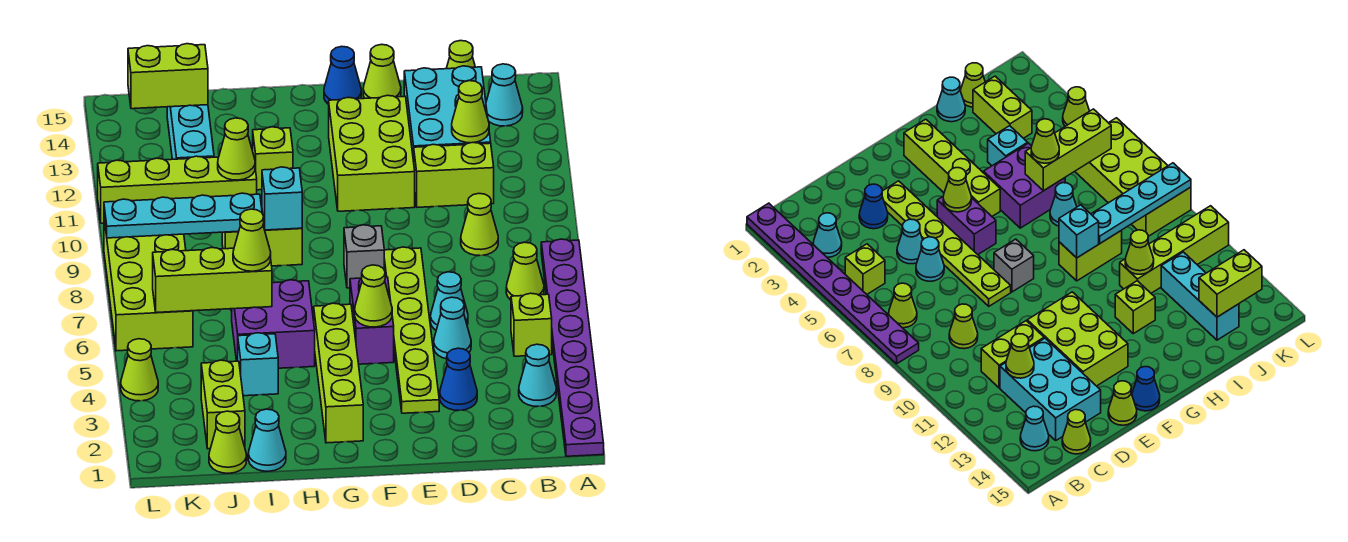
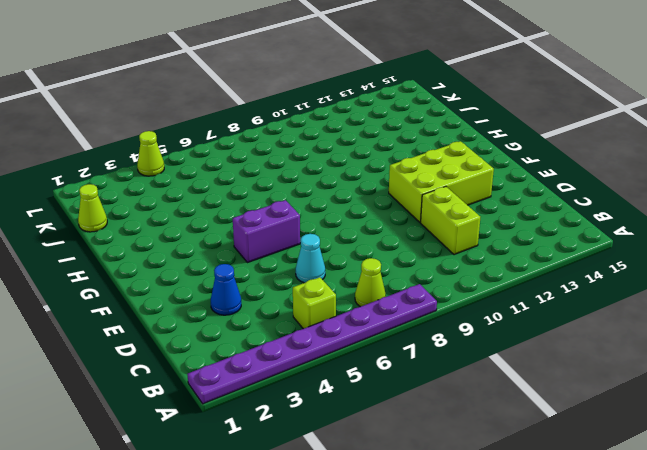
none -> cyan 1x1 cone [519,344,556,406]
none -> cyan 1x1 cone [486,64,523,126]
none -> lime 1x1 cone [461,193,498,256]
none -> cyan 2x3 brick [404,66,491,161]

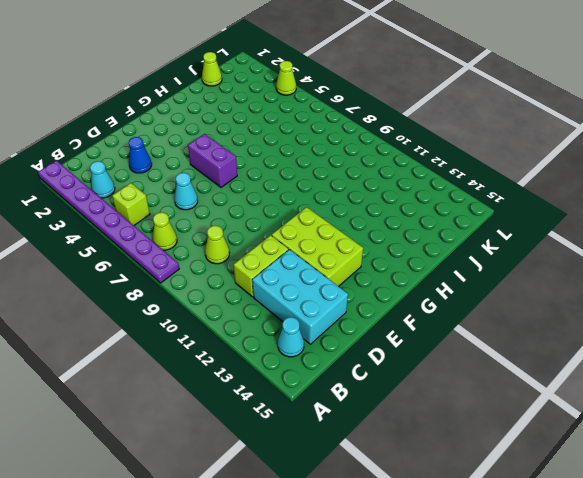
none -> lime 1x1 cone [446,41,475,69]
none -> cyan 1x1 cone [434,297,471,359]
none -> lime 1x6 plate [384,247,439,413]
none -> lime 1x1 cone [363,44,401,98]

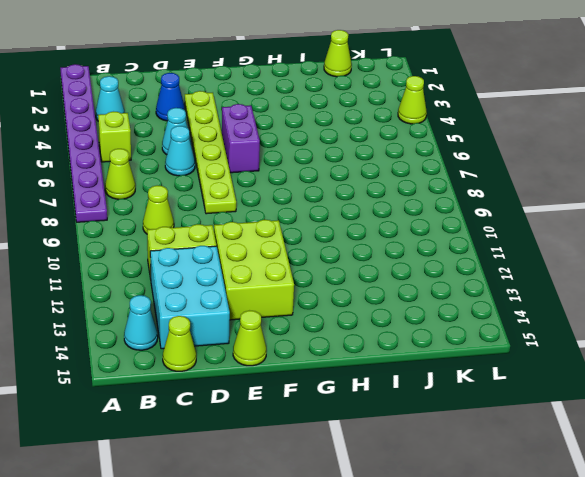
none -> grey 1x1 brick [344,225,384,288]
none -> blue 1x1 cone [324,46,361,104]
none -> lime 1x4 brick [314,303,363,443]
none -> purple 2x2 brick [232,280,315,368]

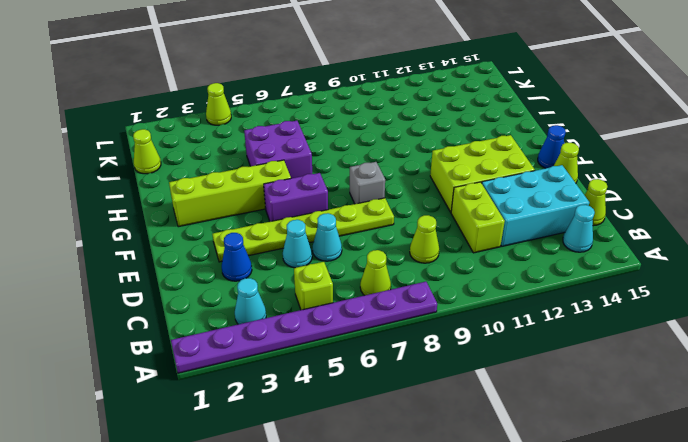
none -> lime 1x2 brick [222,206,302,266]
none -> lime 1x1 brick [253,127,293,190]
none -> cyan 1x1 cone [248,409,286,471]
none -> cyan 1x1 brick [238,333,278,396]

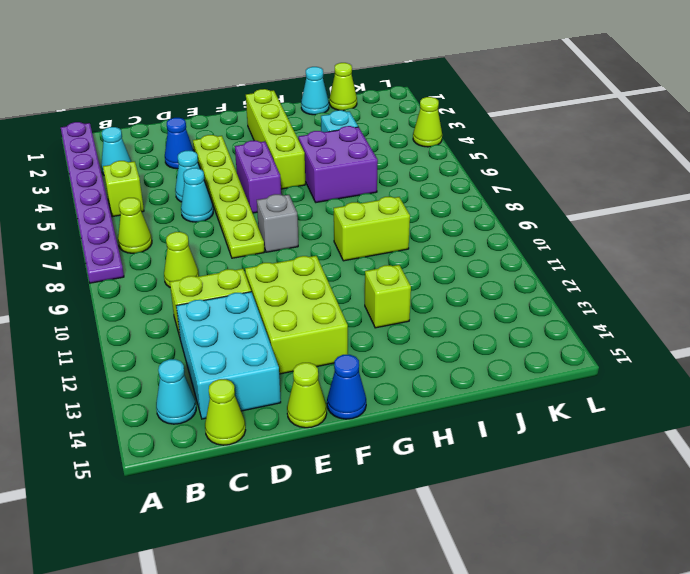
none -> cyan 1x1 cone [1050,183,1077,226]
none -> lime 1x4 brick [98,156,257,223]
none -> lime 1x2 brick [201,360,245,449]
none -> cyan 1x3 brick [167,105,214,159]

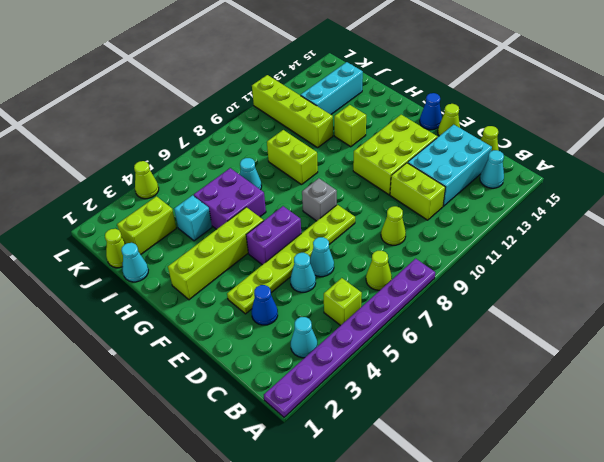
none -> lime 2x4 brick [104,219,193,351]
none -> lime 1x1 cone [452,81,489,143]
none -> lime 1x1 cone [355,265,392,327]
none -> cyan 1x1 brick [262,167,302,230]

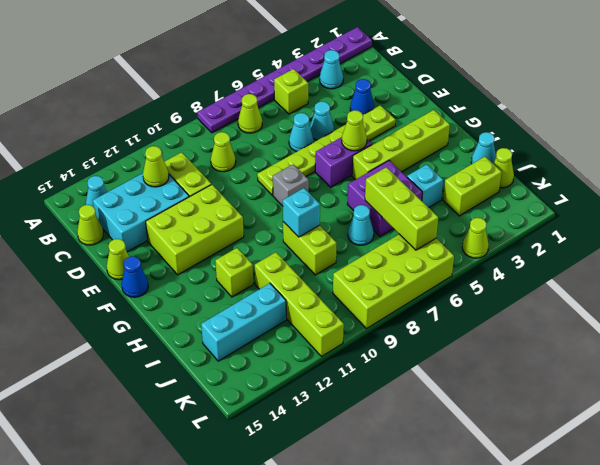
none -> cyan 1x4 plate [104,193,262,238]
none -> lime 1x1 cone [218,118,255,180]
none -> lime 1x2 brick [128,44,208,109]
none -> lime 1x1 cone [233,209,271,271]

